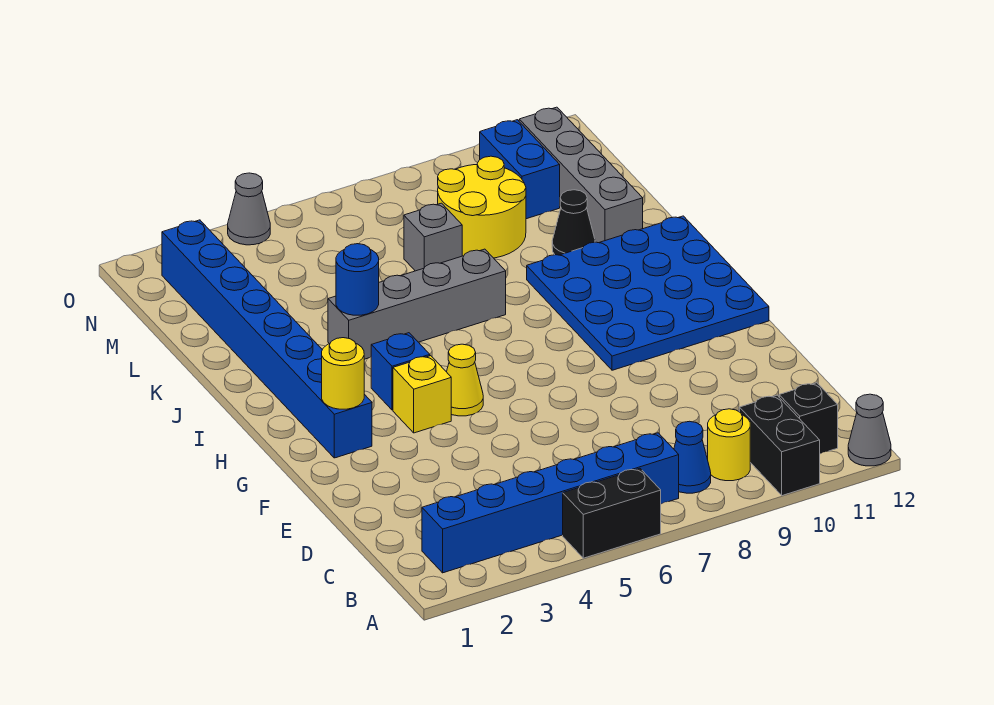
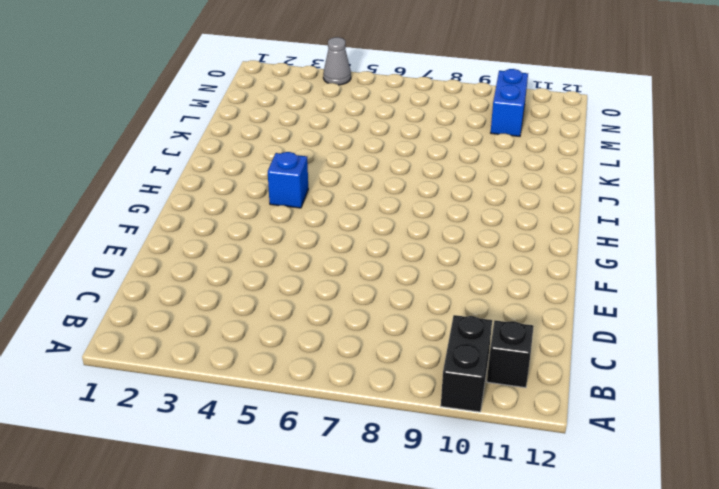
none -> black 1x2 brick [563,468,661,558]
none -> grey 1x1 cone [848,394,891,466]
none -> blue 1x6 brick [422,433,679,573]

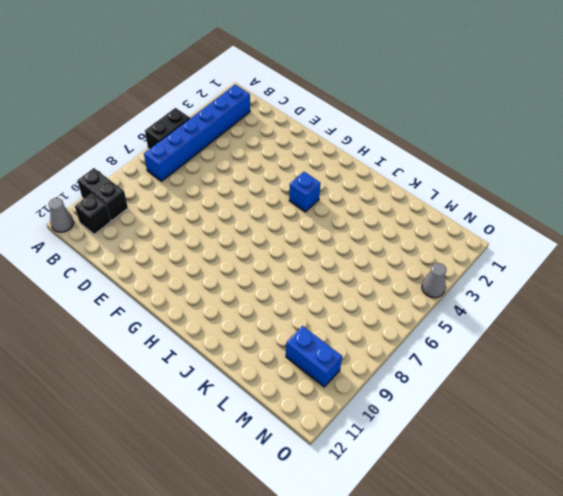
none -> blue 1x1 cone [674,421,711,493]
none -> yellow 1x1 round brick [708,409,750,481]
none -> blue 1x8 brick [162,220,372,458]

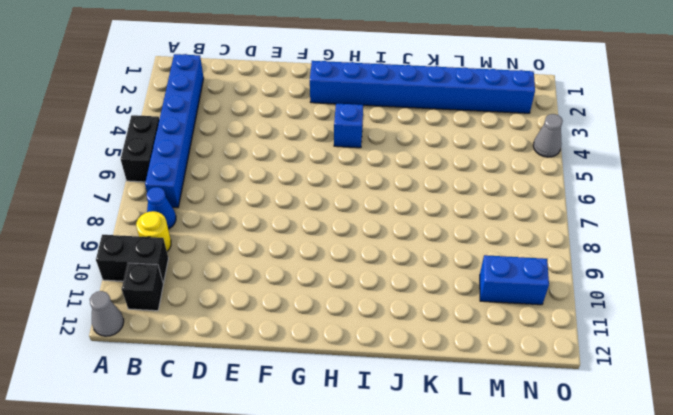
none -> yellow 1x1 brick [393,356,451,433]
none -> yellow 1x1 cone [447,344,483,416]
none -> blue 4x4 plate [527,216,769,370]

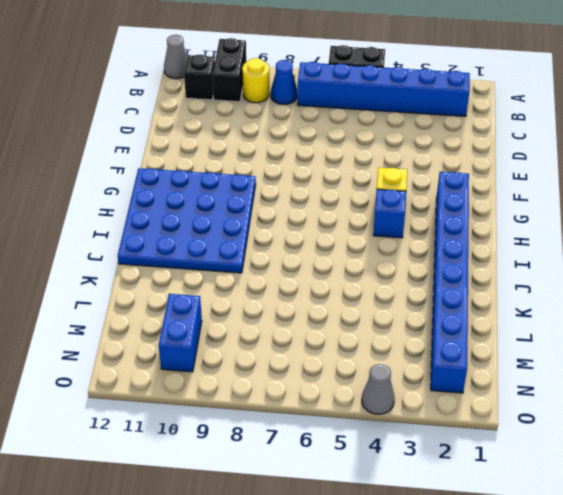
none -> yellow 1x1 cone [447,344,483,416]
none -> grey 1x4 brick [328,249,506,359]
none -> black 1x1 cone [552,190,595,255]

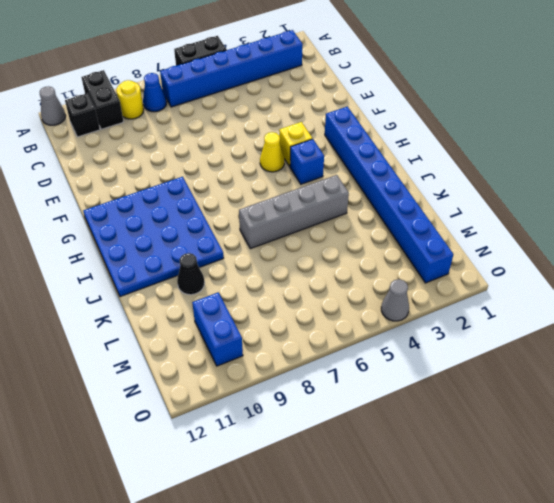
none -> grey 1x4 brick [519,107,643,243]
none -> grey 1x1 brick [404,203,462,271]
none -> yellow 2x2 round brick [438,156,526,258]

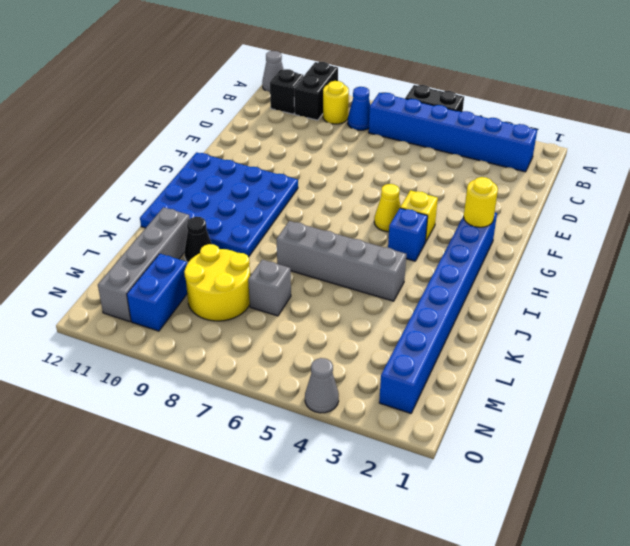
none -> blue 1x1 round brick [336,244,379,315]

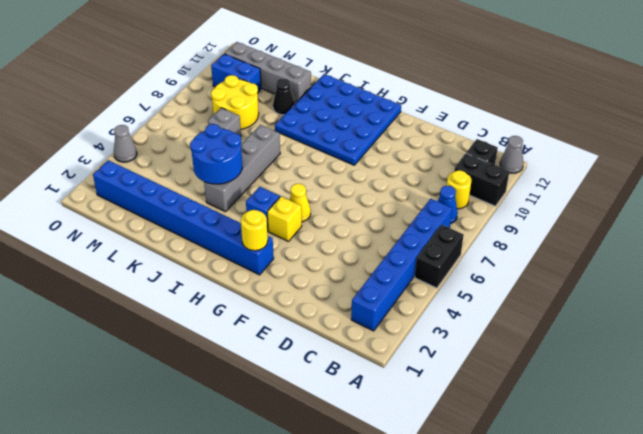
blue 2x2 round brick [190,124,242,184] -> blue 1x1 round brick [336,244,379,315]

